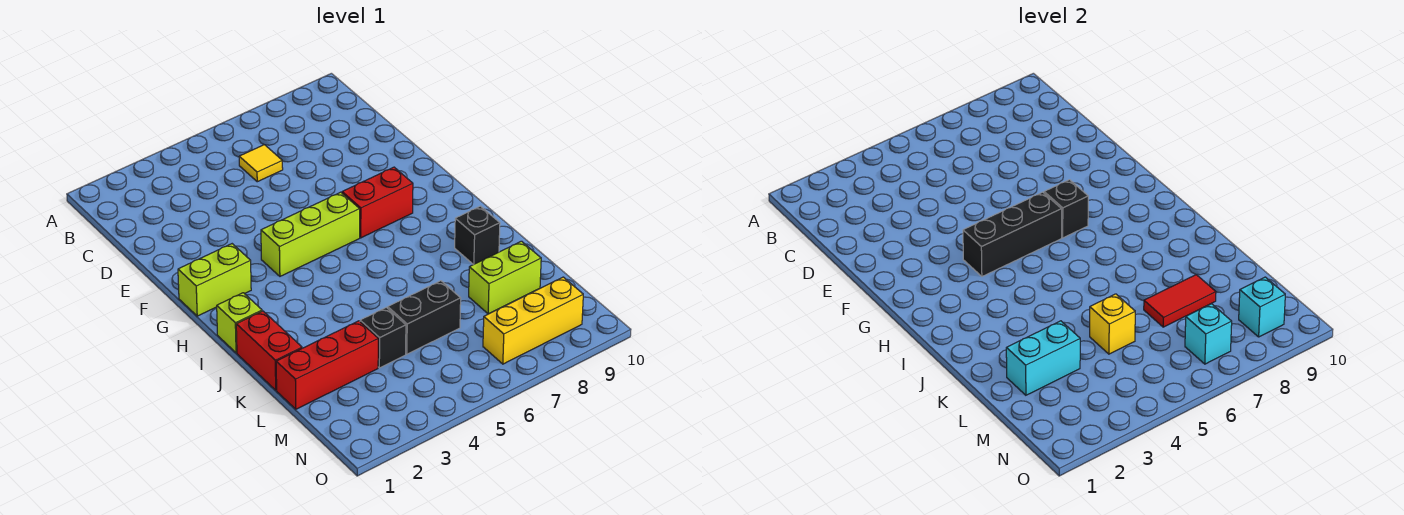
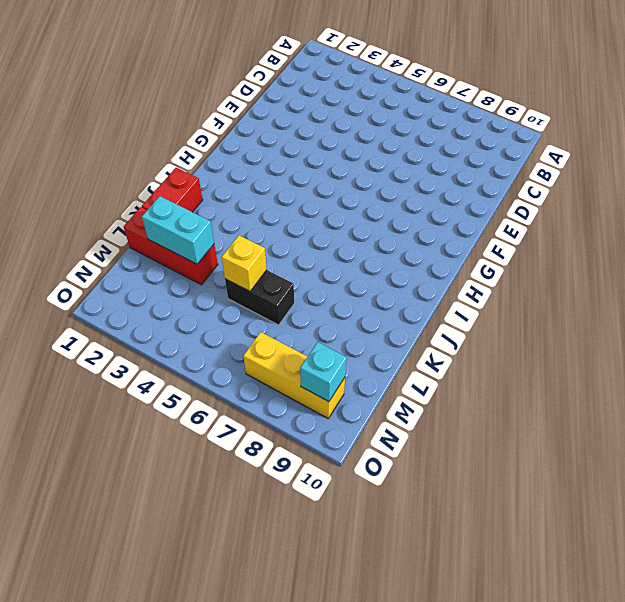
none -> yellow 1x1 tile [239,145,283,182]
none -> lime 1x2 brick [178,244,251,316]
none -> lime 1x3 brick [261,192,360,276]

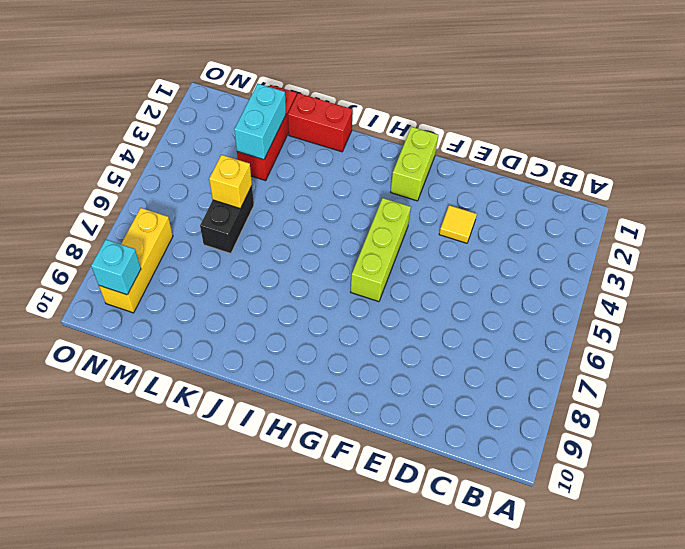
yellow 1x1 tile [439,205,477,243] -> yellow 1x1 tile moved to [239,145,283,182]
none -> red 1x2 brick [342,167,413,238]
none -> lime 1x1 brick [217,293,262,353]
none -> black 1x1 brick [455,206,500,265]

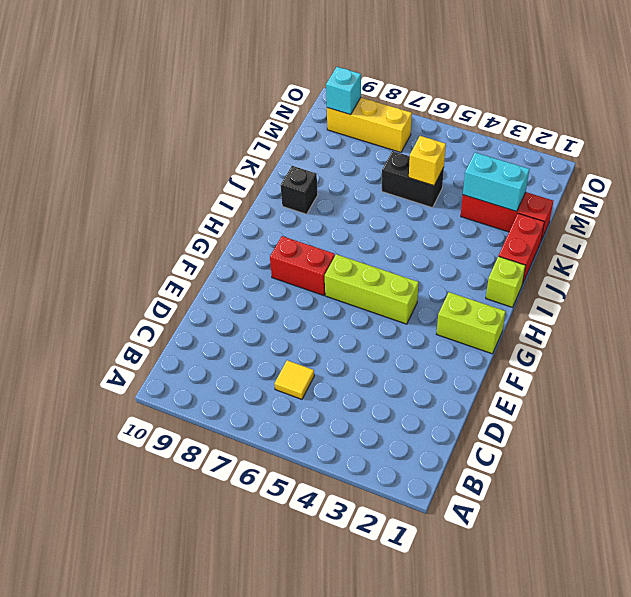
none -> black 1x1 brick [360,307,406,368]
none -> lime 1x2 brick [469,241,541,314]
none -> black 1x3 brick [963,192,1062,276]

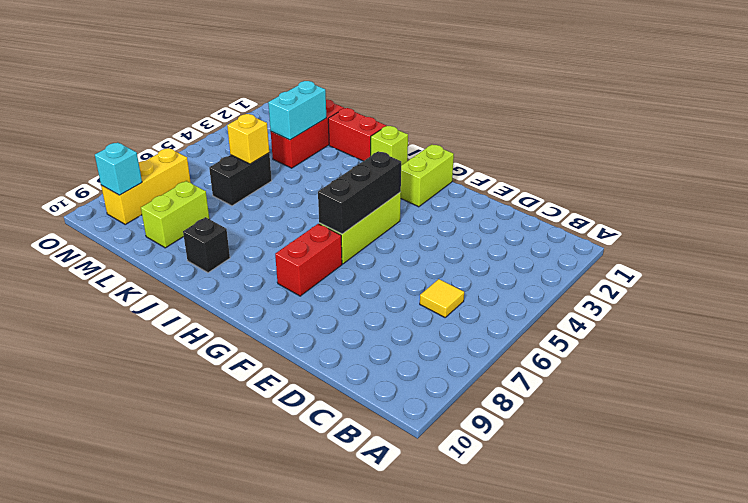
none -> black 1x1 brick [360,307,406,368]
none -> black 1x1 brick [1044,180,1088,238]
none -> red 1x2 tile [1144,275,1216,327]

